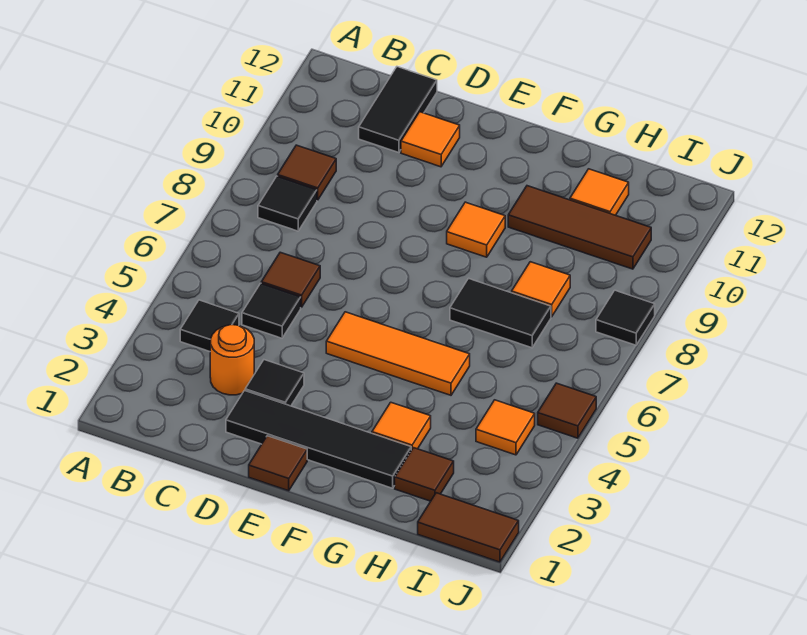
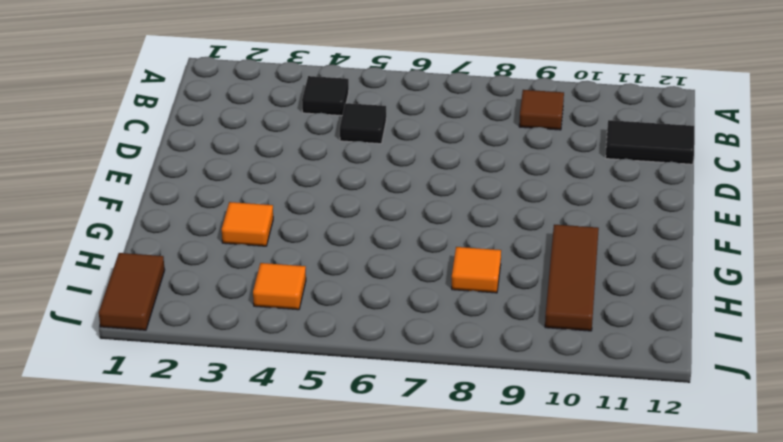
none -> black 1x1 tile [258,176,317,231]
none -> orange 1x1 round brick [210,325,254,395]
none -> brown 1x1 tile [261,252,320,307]

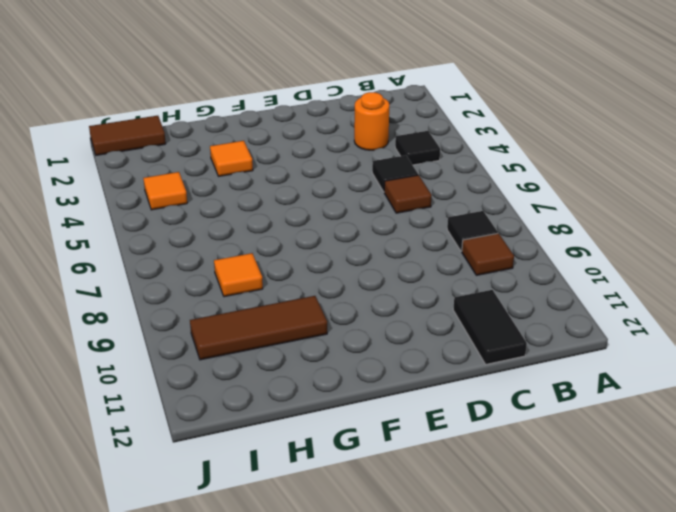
none -> black 1x4 tile [226,391,411,488]
none -> black 1x1 tile [245,360,304,406]
none -> orange 1x1 tile [401,112,460,167]

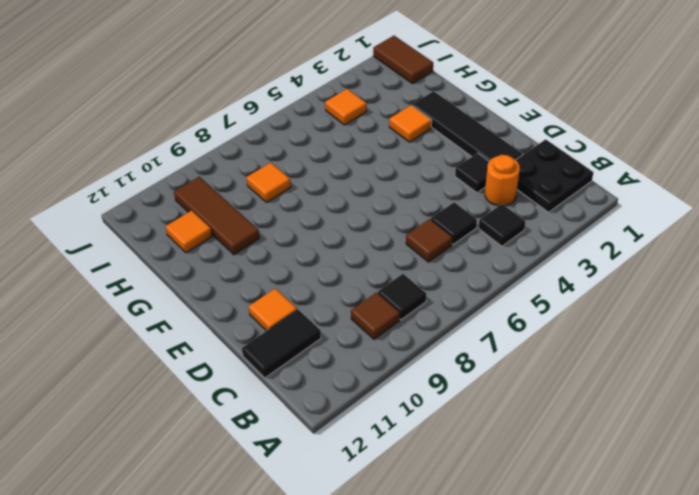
black 2x2 plate [516,139,593,212] -> none
none -> brown 1x1 tile [249,436,307,491]
none -> orange 1x3 tile [326,312,470,395]
none -> orange 1x1 tile [447,202,505,257]

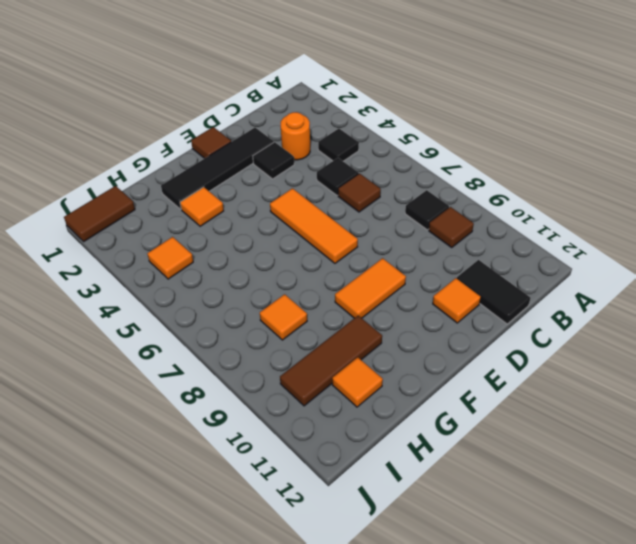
orange 1x3 tile [270,188,358,263] -> orange 1x3 tile turned to [326,312,470,395]
orange 1x2 tile [335,258,406,318] -> orange 1x1 tile [447,202,505,257]
none -> black 1x2 tile [450,278,551,348]
none -> brown 1x1 tile [395,448,454,501]
none -> brown 1x1 tile [538,383,596,438]

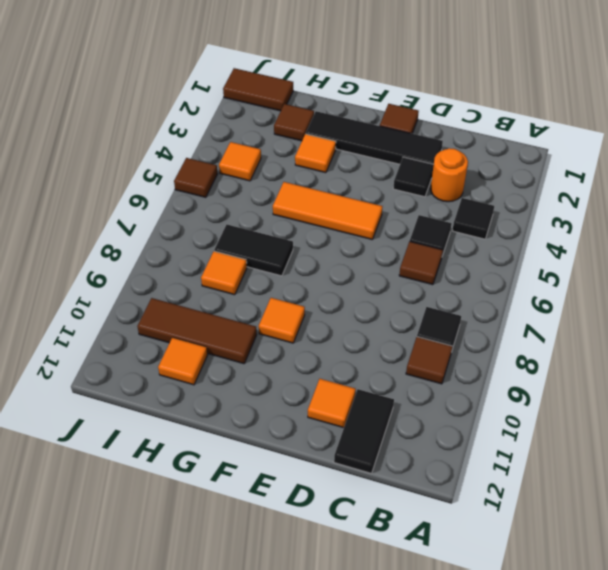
none -> black 1x1 tile [596,290,655,345]

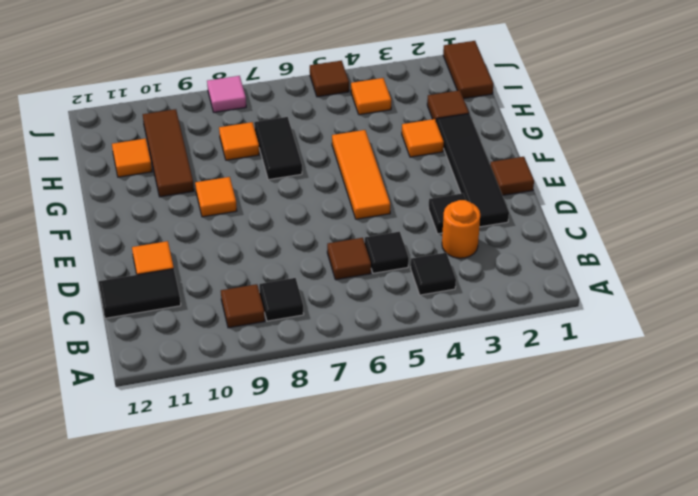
pink 1x1 tile [207,76,246,112] -> black 1x1 tile [596,290,655,345]

